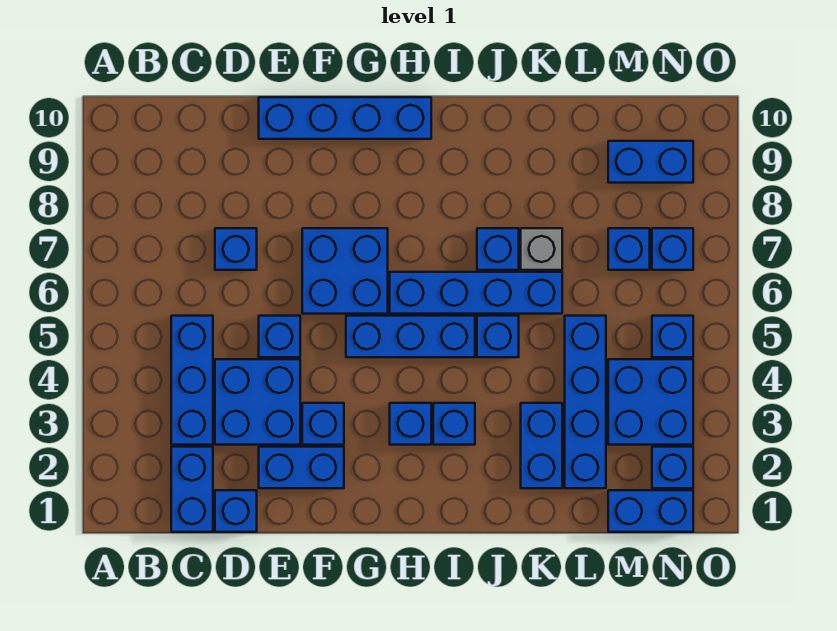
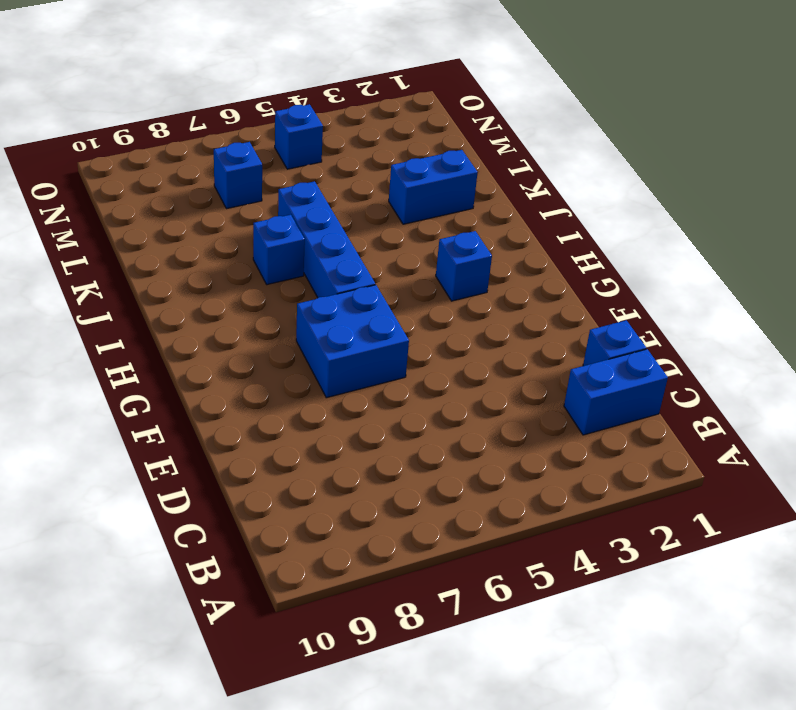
none -> blue 1x3 brick [171,316,213,445]
none -> blue 2x2 brick [215,359,300,445]
none -> blue 1x1 brick [215,228,257,270]

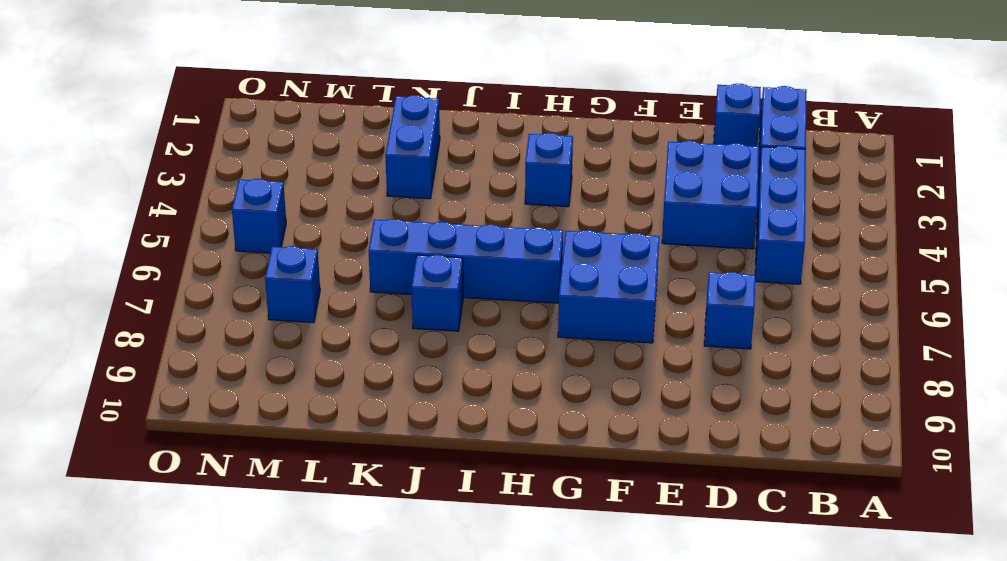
none -> blue 1x2 brick [259,447,344,488]
none -> blue 1x1 brick [259,316,300,357]
none -> blue 1x4 brick [259,97,431,139]

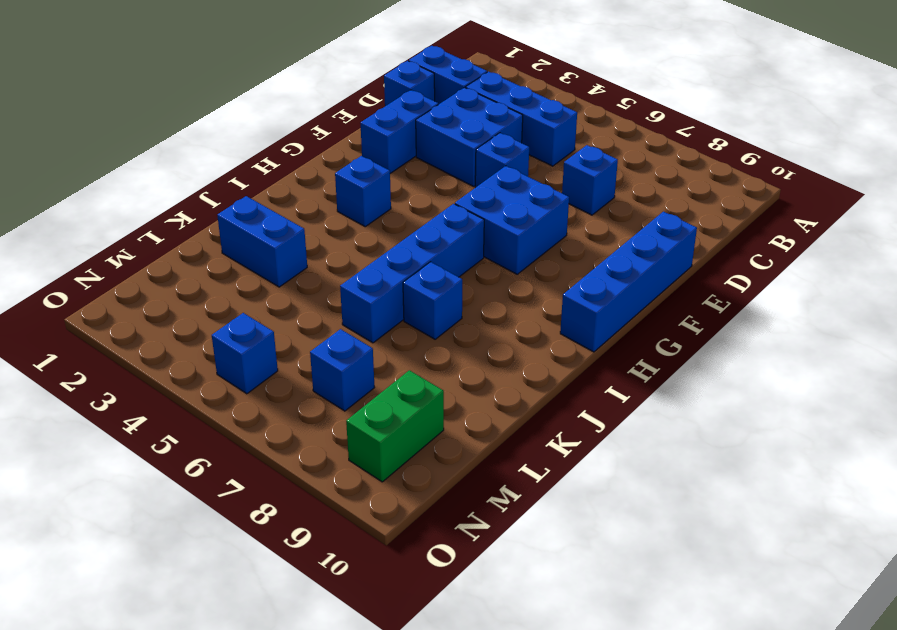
green 1x2 brick [346,370,444,482] -> blue 1x2 brick [608,141,693,183]
none -> blue 1x1 brick [302,403,344,445]
none -> blue 1x3 brick [346,316,475,357]
none -> blue 1x1 brick [433,403,475,445]

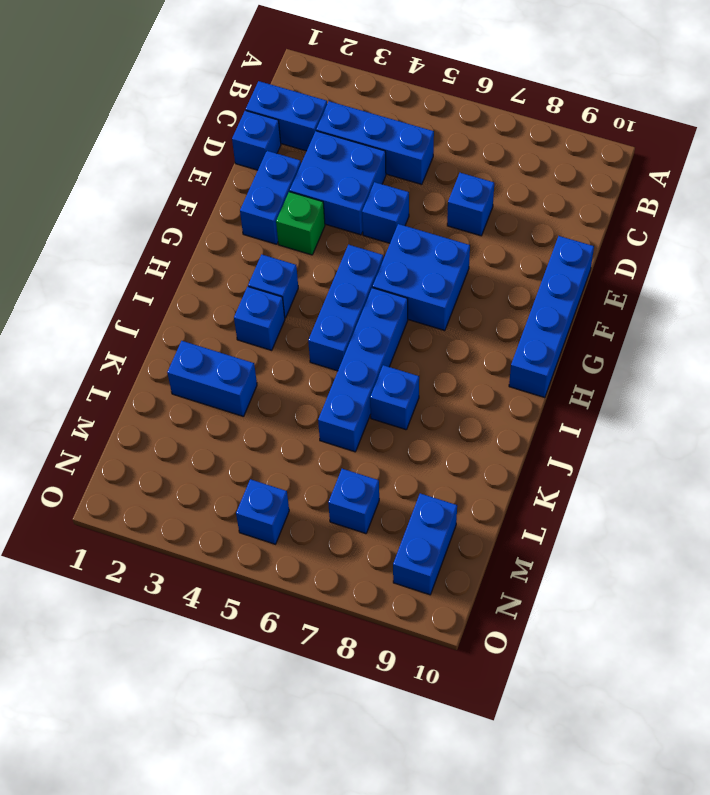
green 1x1 brick [276,192,325,255] -> blue 1x1 brick [302,403,344,445]
none -> blue 1x1 brick [477,316,519,357]
none -> grey 1x1 brick [521,228,562,270]
none -> blue 1x4 brick [565,316,606,488]

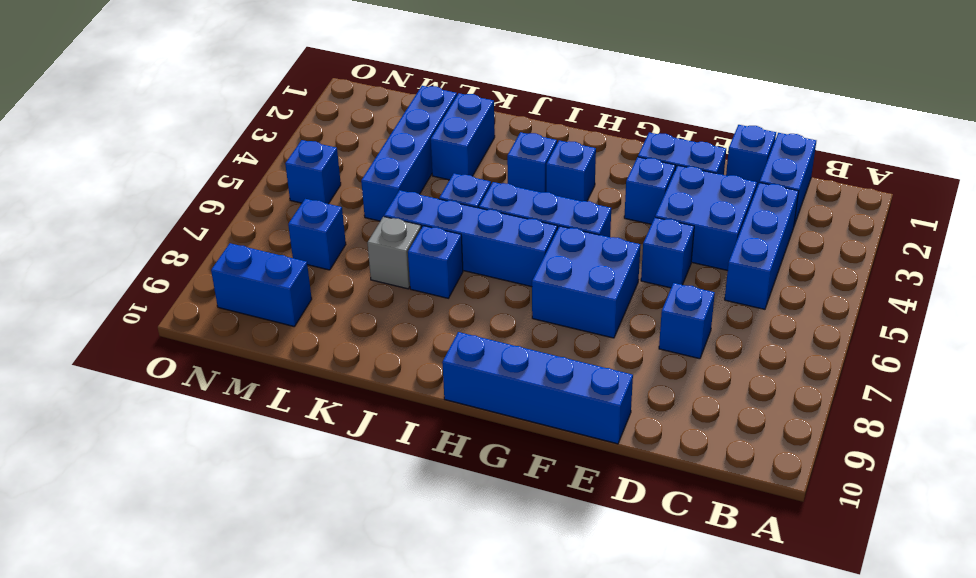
none -> blue 1x2 brick [608,490,693,532]
none -> blue 2x2 brick [608,359,693,445]
none -> blue 1x1 brick [652,447,693,488]

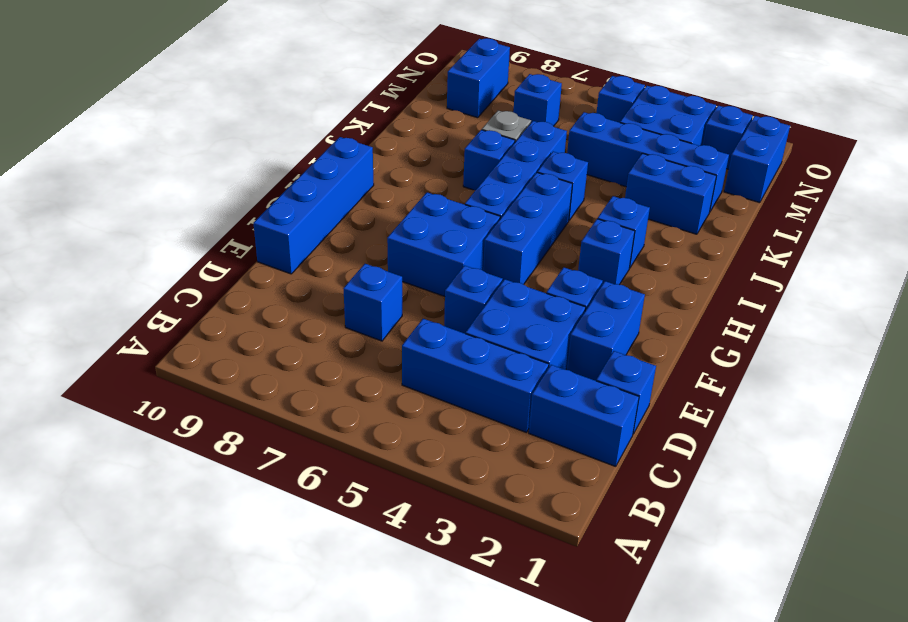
none -> blue 1x1 brick [652,228,693,270]

